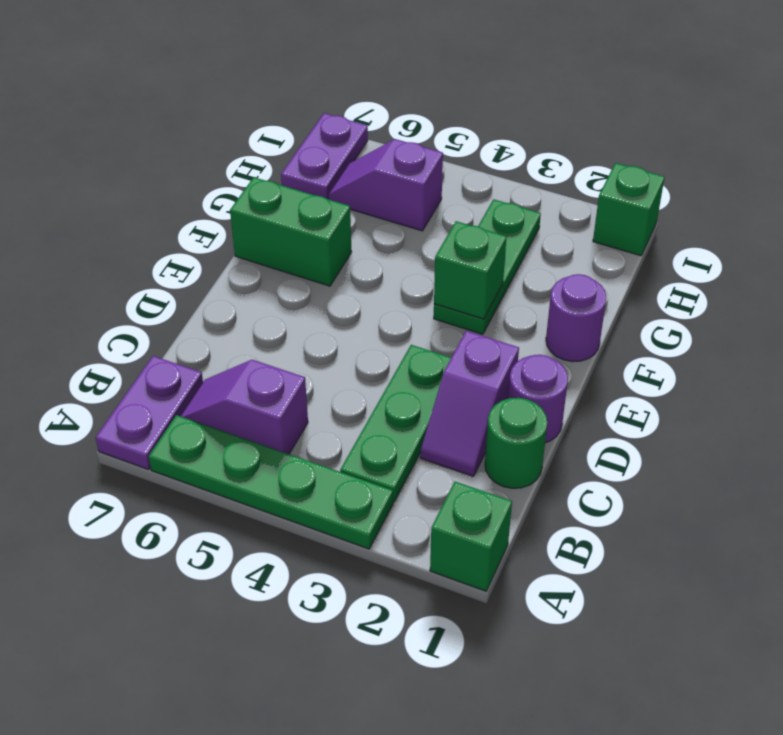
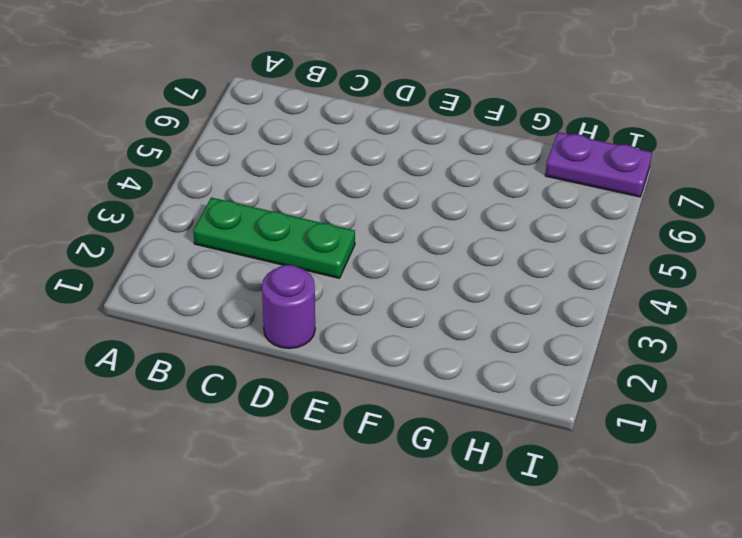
none -> green 1x1 brick [430,482,512,591]
none -> green 1x4 plate [149,415,393,549]
none -> purple 1x2 plate [96,356,203,470]

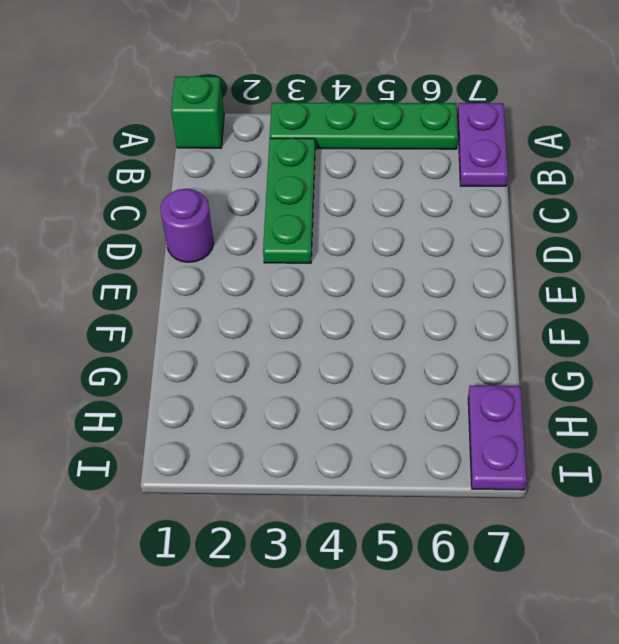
none -> purple 1x2 slope [181,360,308,454]
none -> green 1x1 round brick [485,398,547,488]
none -> purple 1x2 slope [420,331,519,476]

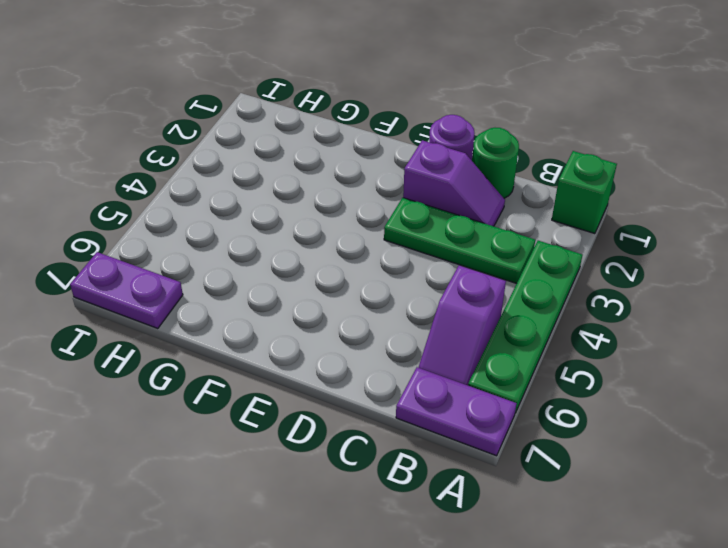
none -> purple 1x1 round brick [546,274,606,362]
none -> green 1x3 plate [434,199,541,334]
none -> green 1x2 brick [230,177,352,286]

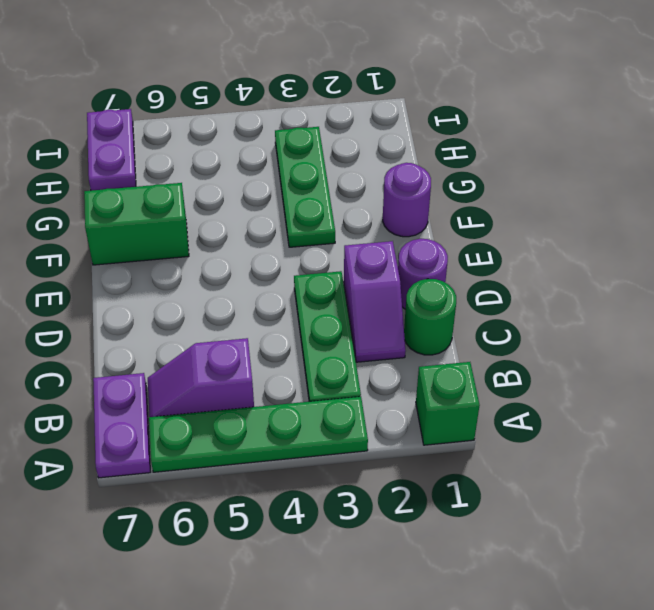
none -> purple 1x2 slope [329,139,443,231]
none -> green 1x1 brick [593,163,664,256]
none -> green 1x1 brick [434,221,507,319]

